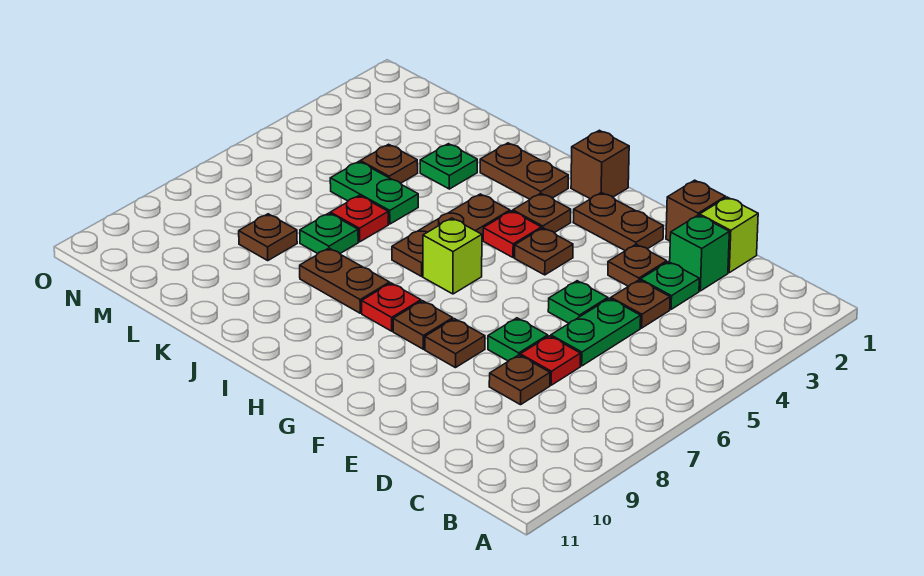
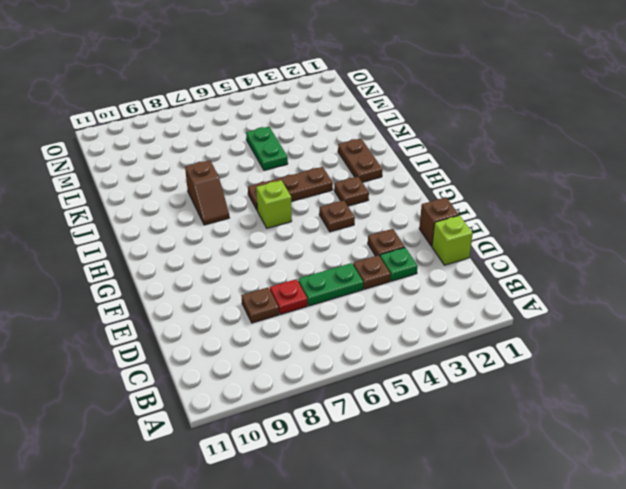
brown 1x2 slope [185,160,229,225] -> brown 1x2 plate [300,248,390,313]
none -> green 1x1 brick [670,215,729,291]
none -> green 1x1 plate [548,281,608,323]
none -> green 1x1 plate [488,318,548,361]

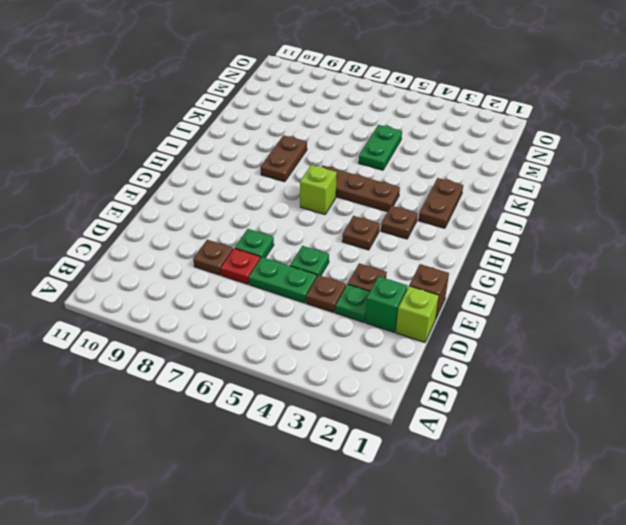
none -> brown 1x2 plate [573,193,663,251]
none -> brown 1x1 plate [425,319,485,368]
none -> brown 1x1 plate [393,301,453,349]

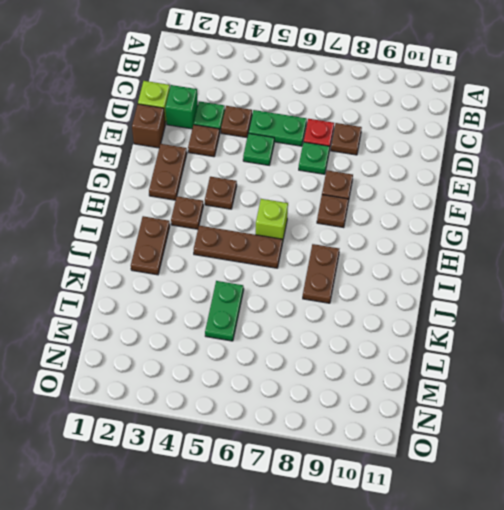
none -> brown 1x1 brick [571,130,629,199]
none -> red 1x1 plate [483,211,541,258]
none -> red 1x1 plate [362,283,421,331]

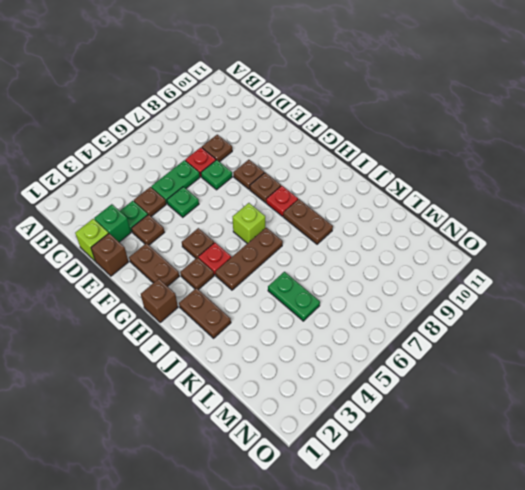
none -> green 1x1 plate [420,144,477,189]
none -> red 1x1 plate [330,196,388,242]
none -> green 1x1 plate [300,213,358,253]

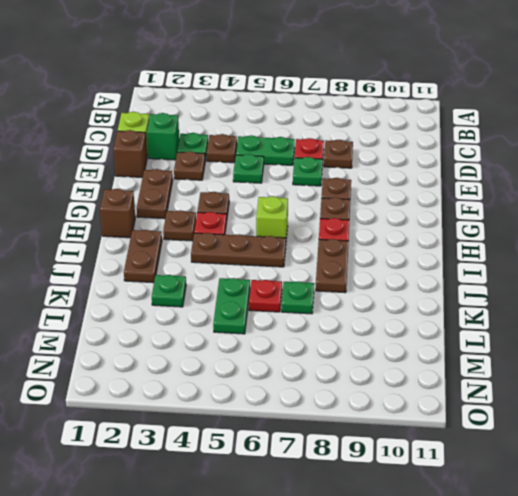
none -> brown 1x1 plate [360,144,418,183]
none -> brown 1x1 plate [239,214,297,261]

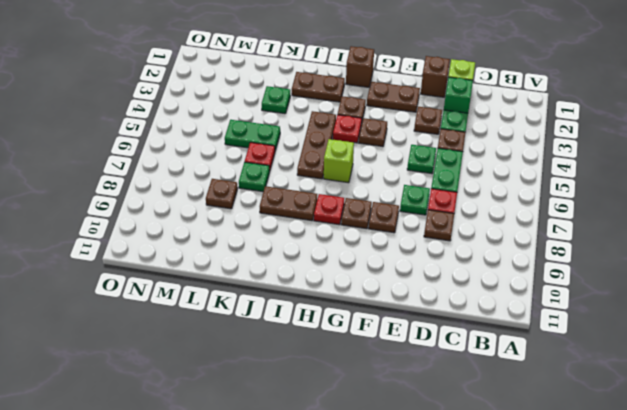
none -> brown 1x1 plate [360,144,418,183]

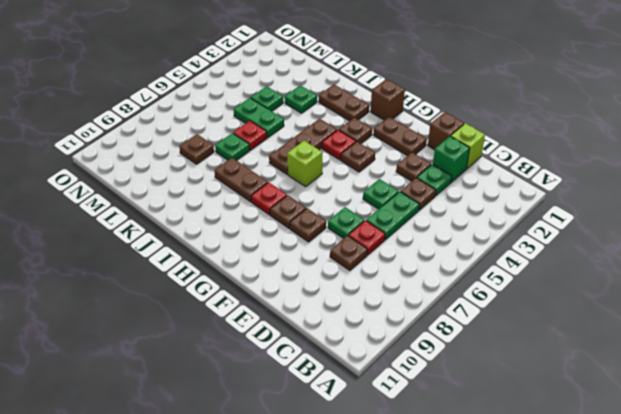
green 1x1 plate [251,86,283,111] -> brown 1x1 plate [360,144,418,183]

